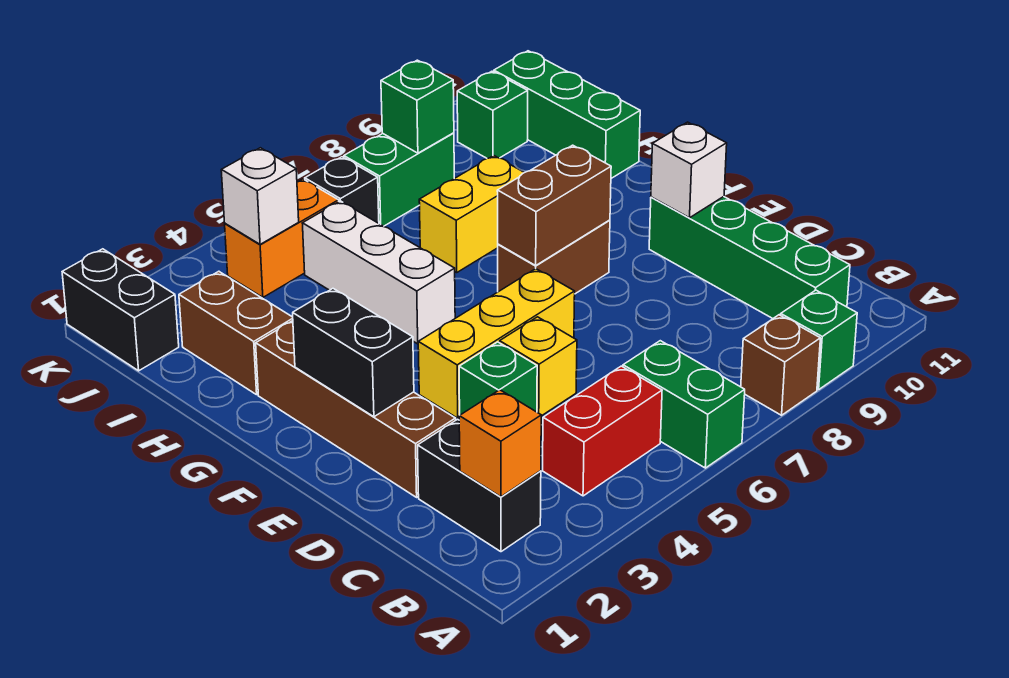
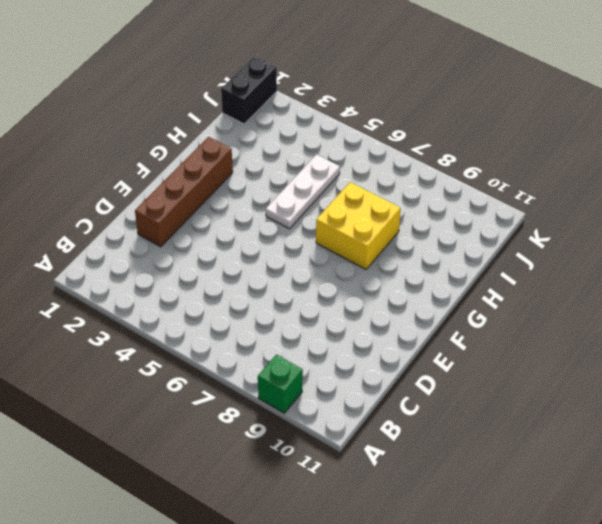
white 1x3 plate [266,154,340,229] -> white 1x3 brick [302,201,455,344]
yellow 2x2 brick [316,182,401,269] -> yellow 1x2 brick [419,156,524,273]
none -> green 1x2 brick [623,341,745,468]
none -> brown 1x1 brick [741,315,820,415]
none -> black 1x2 brick [418,419,541,552]

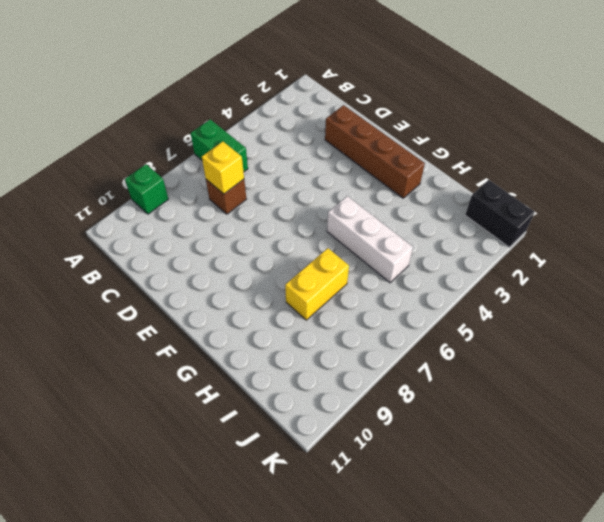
brown 1x1 brick [206,179,246,214] -> brown 1x1 brick moved to [741,315,820,415]
yellow 1x1 brick [202,141,244,194] -> yellow 1x1 brick moved to [500,317,577,416]
none -> black 1x2 brick [418,419,541,552]
none -> red 1x2 brick [543,366,662,496]
none -> green 1x4 brick [649,197,850,318]

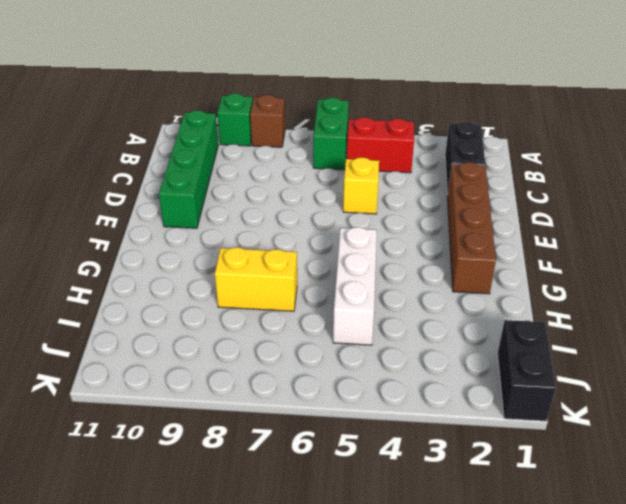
none -> green 1x1 brick [459,342,537,415]
none -> yellow 1x3 brick [418,269,575,418]
none -> brown 1x2 brick [498,220,610,294]

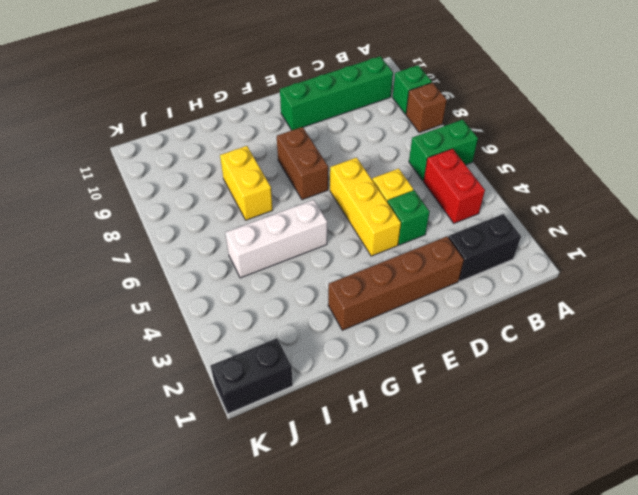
none -> brown 1x2 brick [179,271,293,395]
none -> green 1x3 brick [494,51,640,178]
none -> orange 1x2 brick [225,179,339,297]

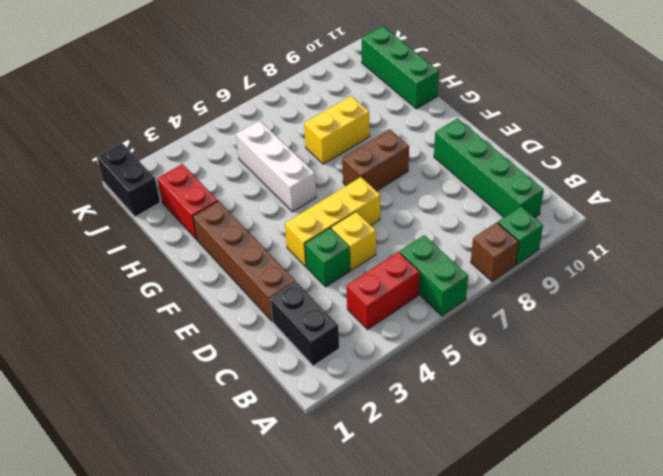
red 1x2 brick [157,164,218,239] -> brown 1x2 brick [179,271,293,395]
none -> orange 1x2 brick [225,179,339,297]
none -> black 1x1 brick [305,157,379,223]
none -> green 1x2 brick [344,133,454,226]

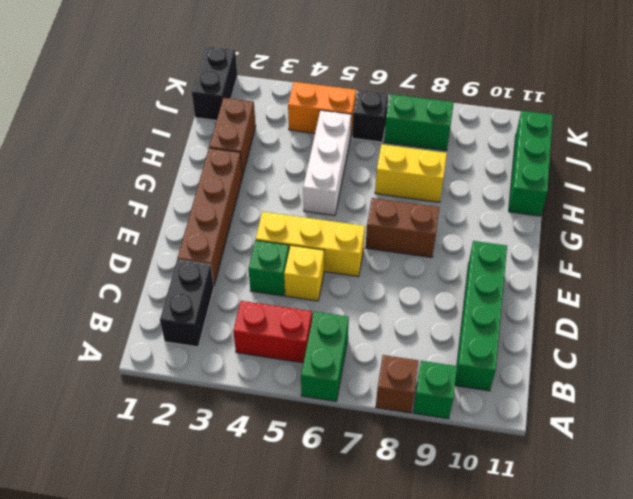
none -> green 1x1 brick [457,71,528,158]
none -> orange 1x1 brick [459,390,541,497]
none -> black 1x2 brick [293,289,414,417]

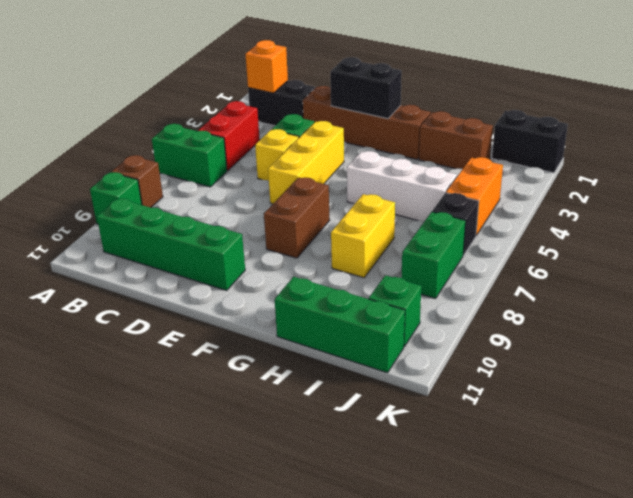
none -> white 1x1 brick [651,122,727,218]
none -> brown 1x2 brick [497,145,611,265]
none -> white 1x1 brick [221,148,299,244]

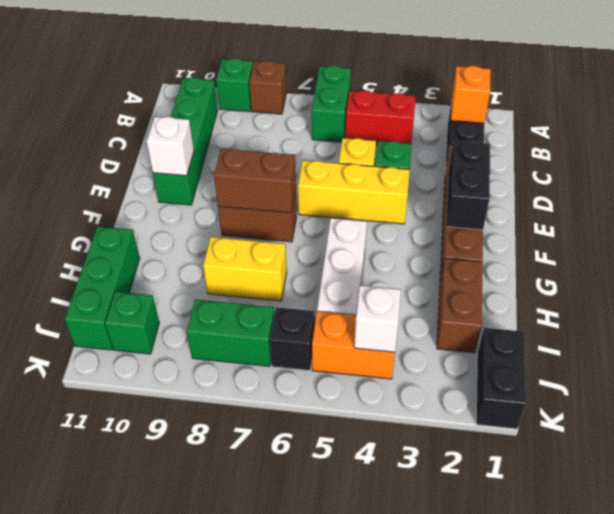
none -> green 1x1 brick [381,60,454,153]

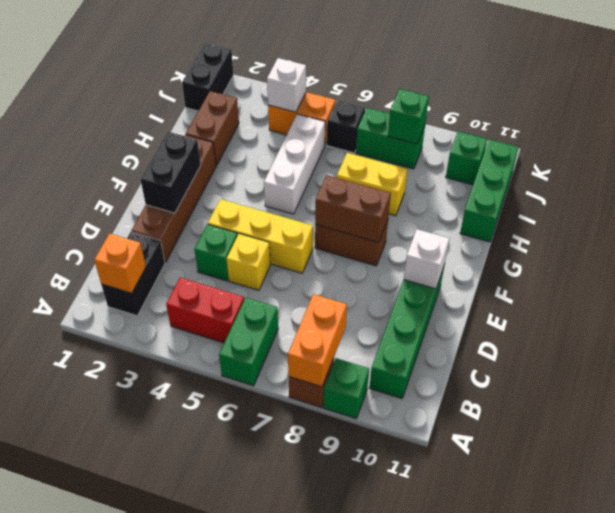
orange 1x2 brick [288,294,347,387] -> none

